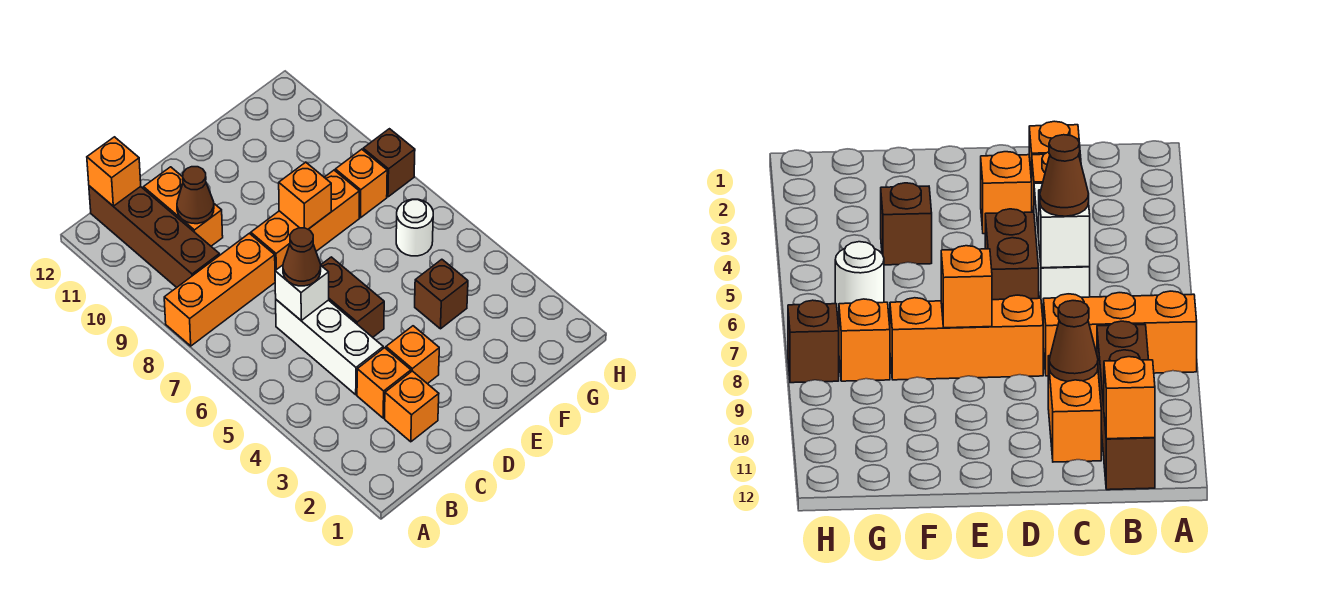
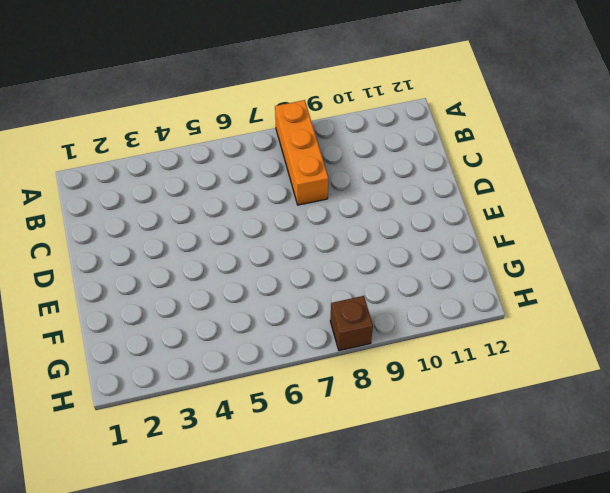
none -> brown 1x4 brick [89,186,220,287]
none -> orange 1x1 brick [385,371,439,442]
none -> orange 1x1 brick [357,348,411,418]

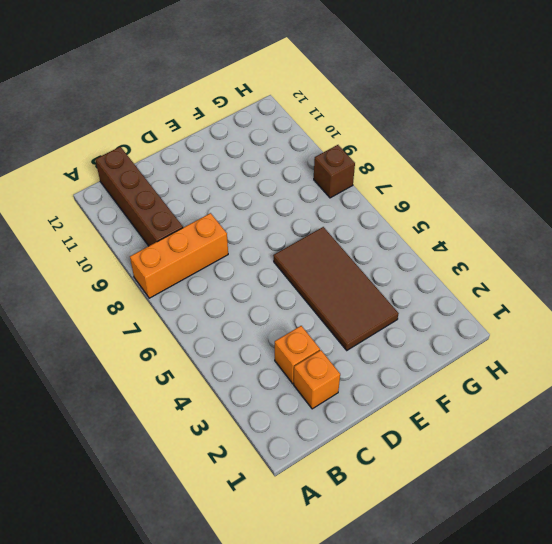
brown 2x4 tile [273,227,399,350] -> brown 1x1 brick [415,259,468,329]
none -> white 1x3 brick [276,300,383,395]
none -> orange 1x2 brick [143,167,223,246]
none -> orange 1x1 brick [386,326,439,384]

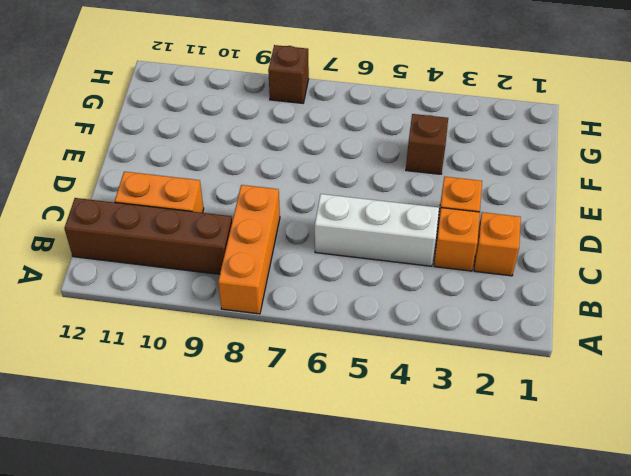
none -> brown 1x2 brick [321,257,384,337]
none -> orange 1x3 brick [251,170,359,270]
none -> white 1x1 round brick [396,199,433,256]

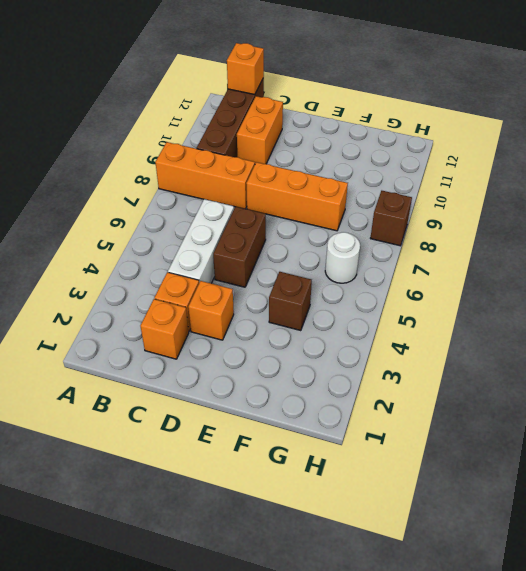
none -> orange 1x1 brick [335,149,387,218]
none -> white 1x1 brick [275,265,329,320]
none -> brown 1x1 cone [177,167,214,224]

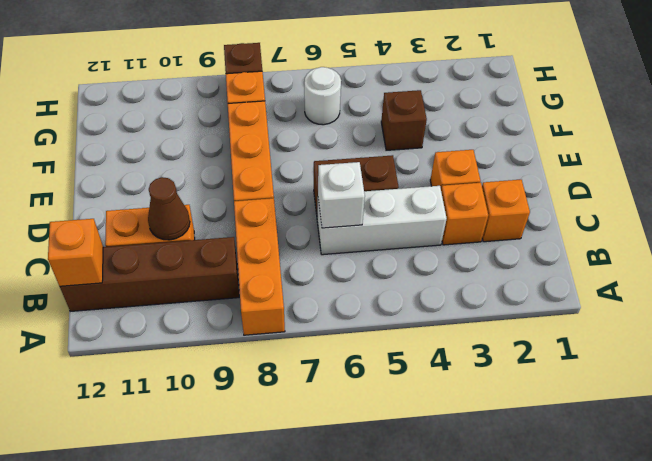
none -> orange 1x1 brick [279,162,331,229]
none -> brown 1x1 cone [283,228,321,286]

